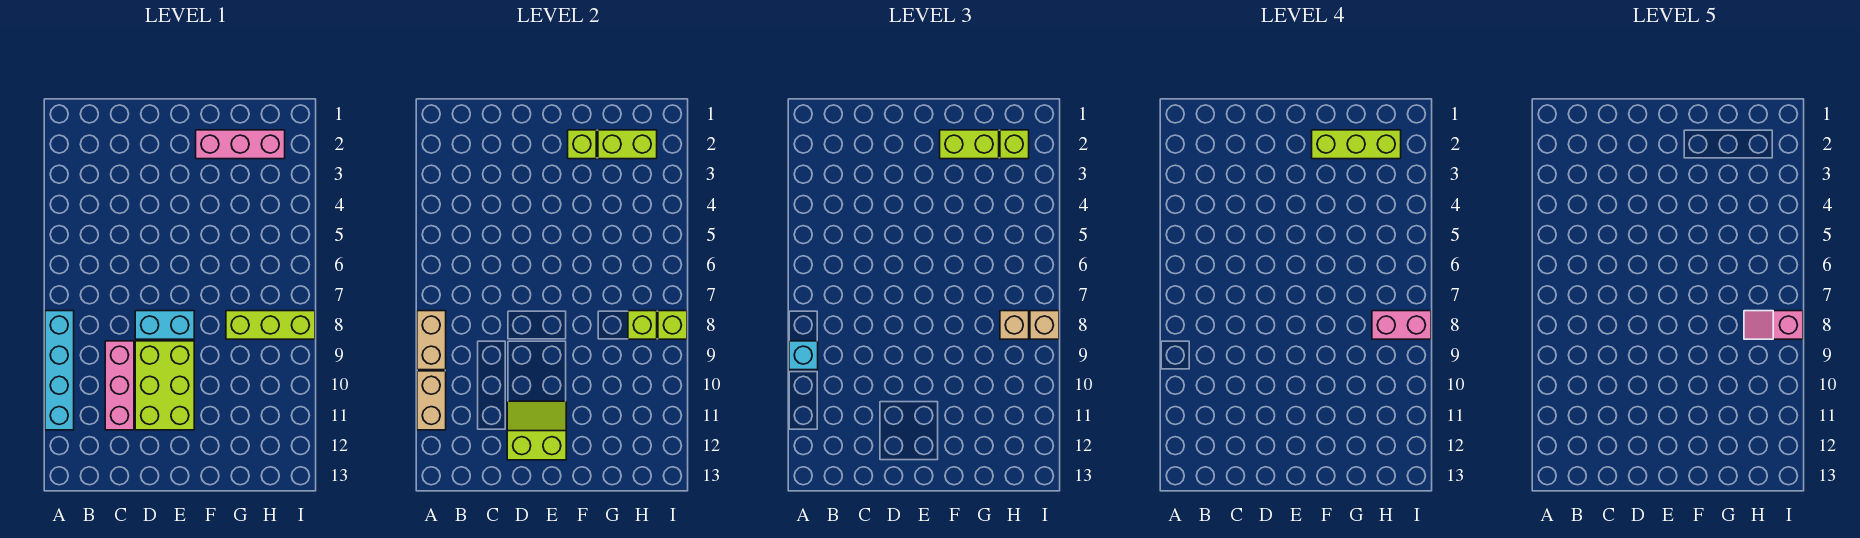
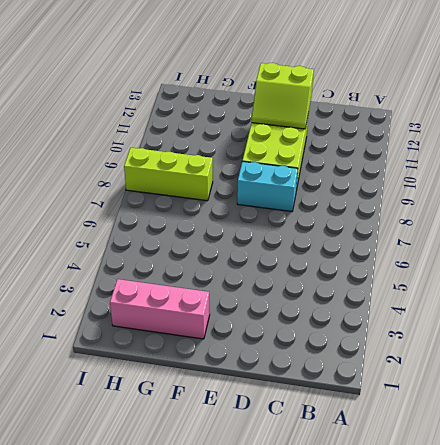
none -> cyan 1x4 brick [45,311,74,430]
none -> pink 1x3 brick [105,341,134,430]
none -> tan 1x2 brick [417,311,446,370]

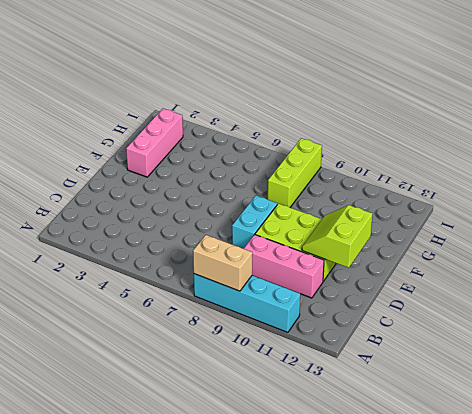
none -> tan 1x2 brick [417,371,446,430]
none -> lime 1x1 brick [568,130,596,159]
none -> lime 1x2 brick [598,130,657,159]

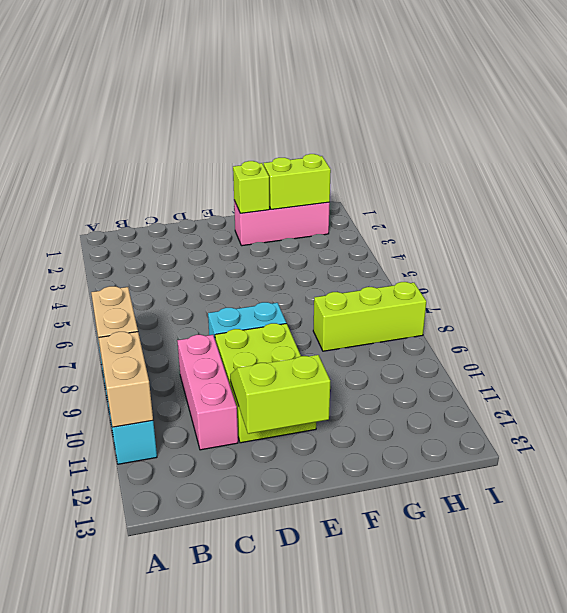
none -> lime 1x1 brick [628,311,657,339]
none -> lime 1x1 brick [658,311,687,339]
none -> cyan 1x1 brick [789,341,818,370]

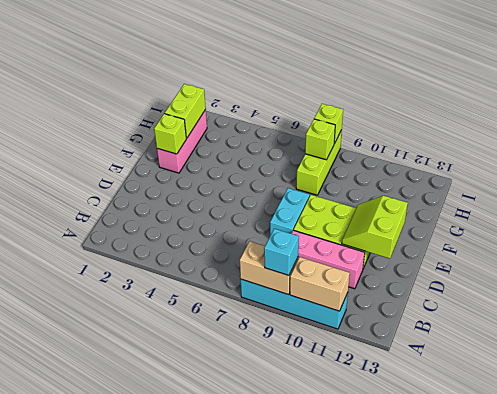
none -> lime 1x2 brick [940,130,999,159]
none -> lime 1x1 brick [1000,130,1029,159]
none -> tan 1x1 brick [1000,311,1029,339]

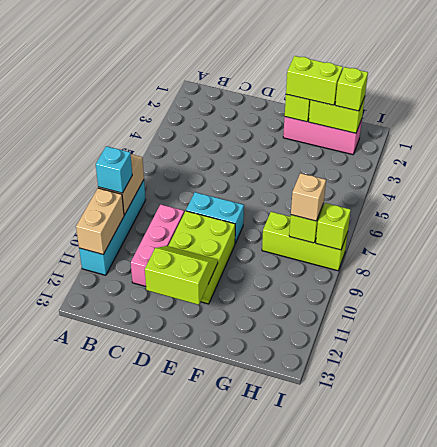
none -> tan 1x1 brick [1030,311,1059,339]
none -> lime 1x3 brick [1312,130,1401,159]
none -> pink 1x2 brick [1372,311,1431,339]

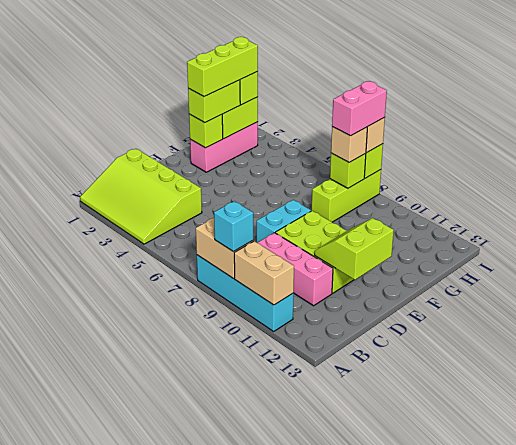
lime 3x4 slope [80,149,202,244] -> none
none -> pink 1x2 slope [1744,311,1803,339]

